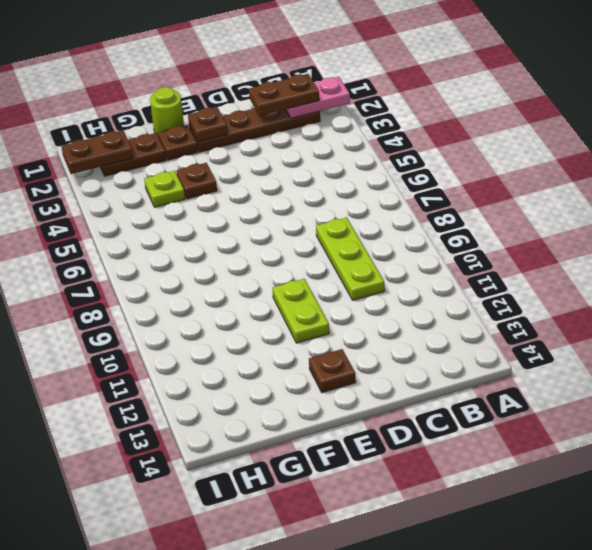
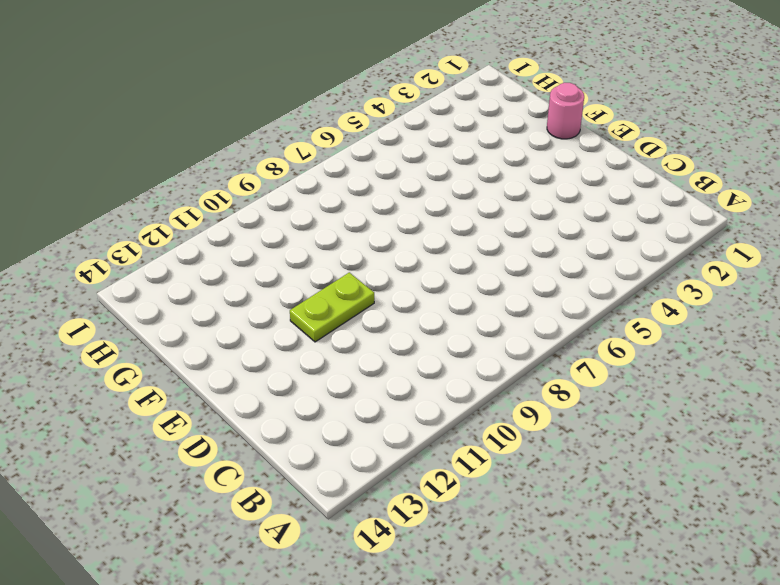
pink 1x1 round brick [547,83,584,139] -> lime 1x1 round brick [150,87,184,135]
none -> brown 1x4 plate [189,108,320,152]
none -> lime 1x3 plate [316,217,385,300]
none -> brown 1x1 plate [309,349,356,393]

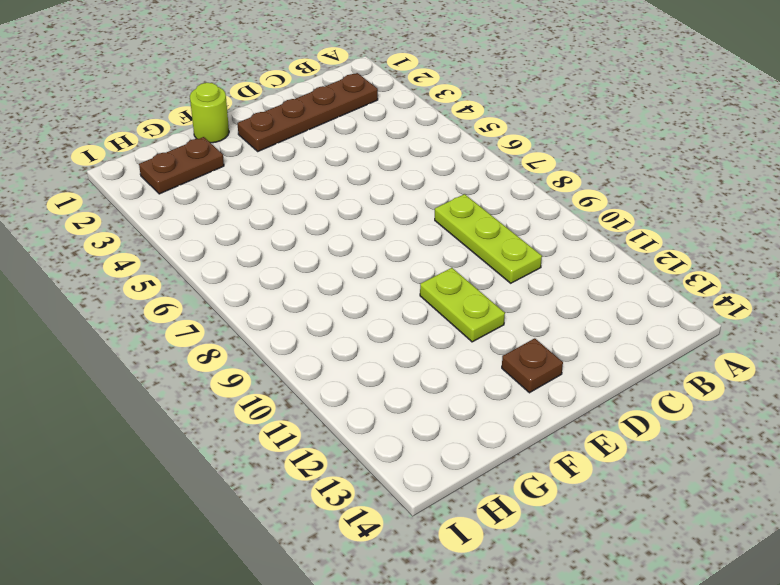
none -> brown 1x1 plate [158,125,197,160]
none -> brown 1x1 plate [176,163,217,199]
none -> lime 1x1 plate [144,171,185,207]

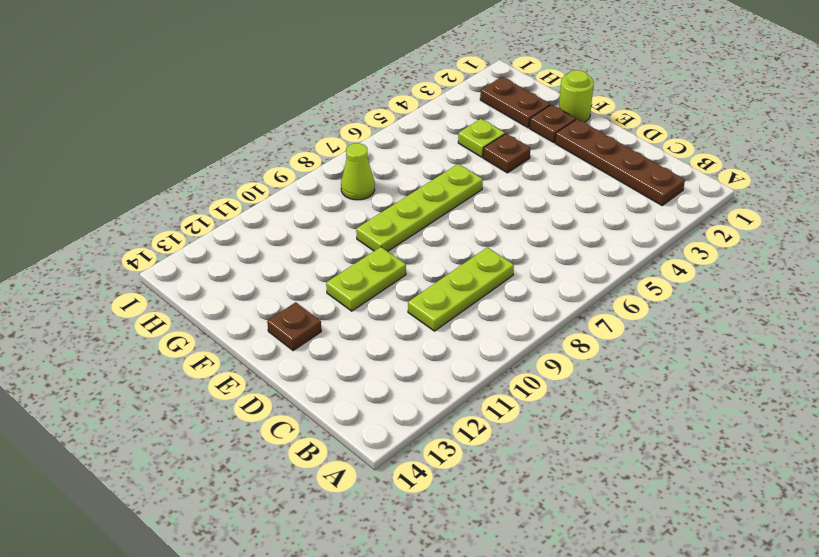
lime 1x4 plate [356,164,483,251] -> none
lime 1x1 cone [341,143,375,200] -> none
none -> pink 1x2 plate [286,77,350,118]
none -> brown 1x1 plate [188,107,228,142]
none -> brown 1x2 plate [61,130,133,174]

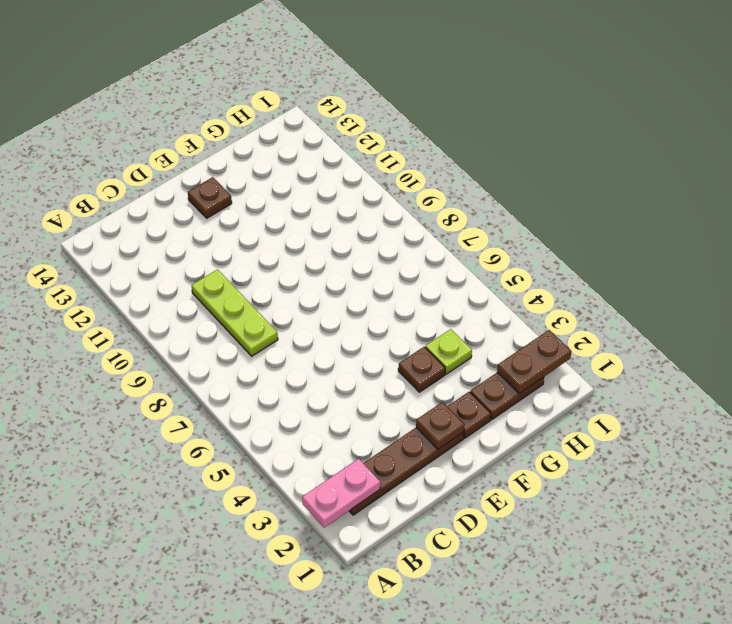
none -> lime 1x2 plate [272,279,329,343]
none -> lime 1x1 round brick [150,87,184,135]
none -> brown 1x2 plate [249,74,319,116]

